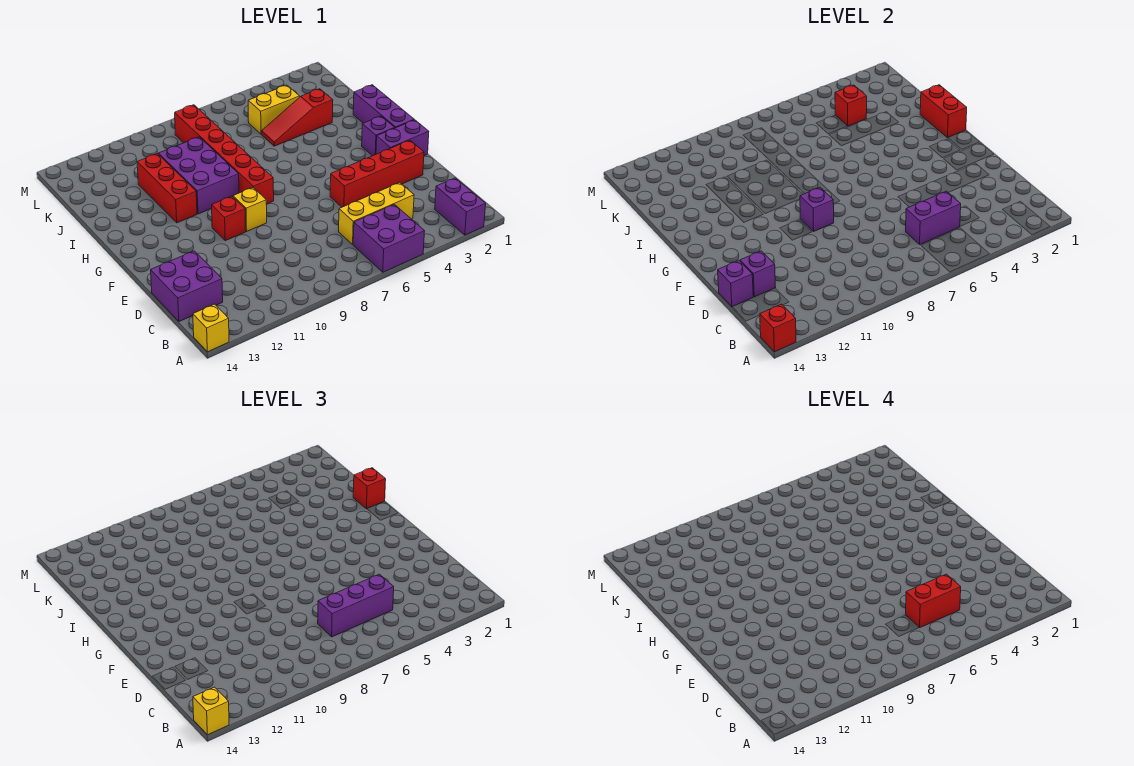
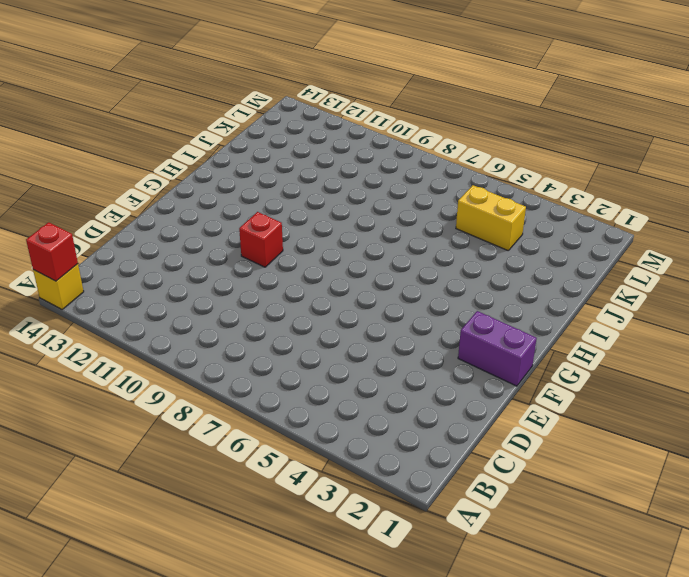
none -> purple 1x2 brick [435,178,486,235]
none -> purple 2x2 brick [353,204,425,272]
none -> yellow 1x3 brick [339,182,414,244]

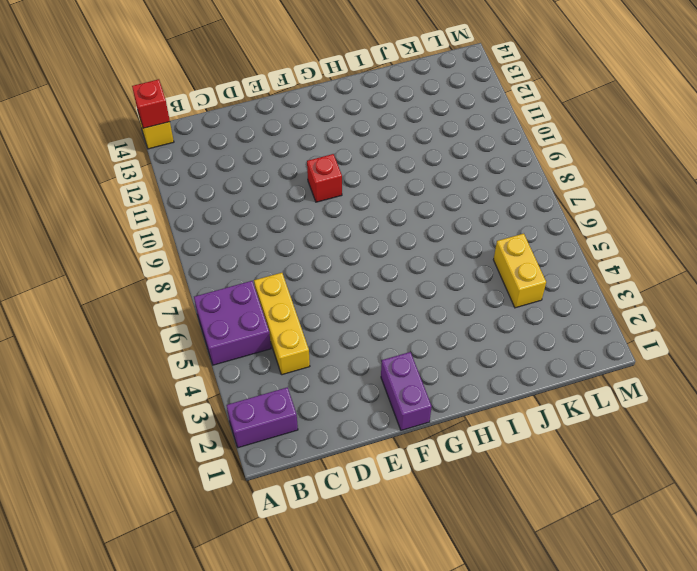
none -> purple 2x2 brick [151,251,223,321]
none -> red 1x4 brick [330,140,424,207]
none -> yellow 1x1 brick [233,188,267,231]

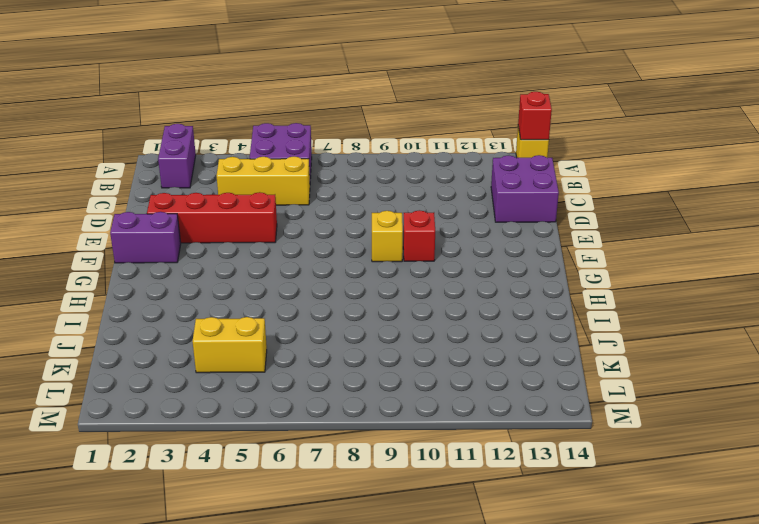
none -> purple 1x3 brick [353,85,414,128]
none -> purple 1x1 brick [362,116,395,156]
none -> red 1x6 brick [175,105,274,204]

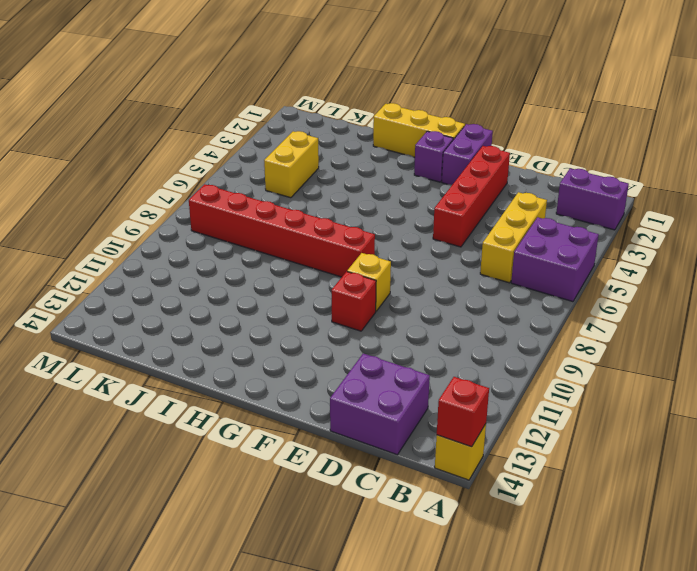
yellow 1x3 brick [373,103,465,157] -> purple 1x3 brick [353,85,414,128]
none -> purple 2x3 brick [158,137,239,214]
none -> red 1x3 brick [137,154,197,223]
none -> red 1x3 slope [262,89,333,146]

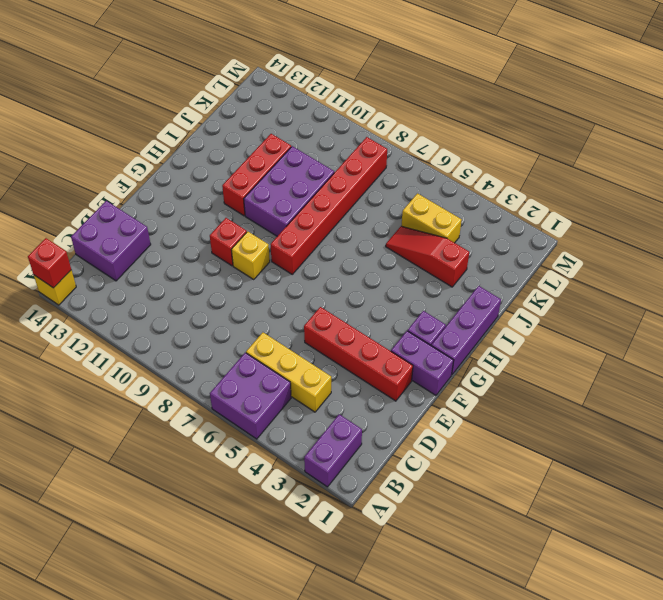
none -> purple 1x2 brick [906,191,961,244]
none -> purple 1x1 brick [740,251,776,297]
none -> purple 1x1 brick [718,261,753,307]

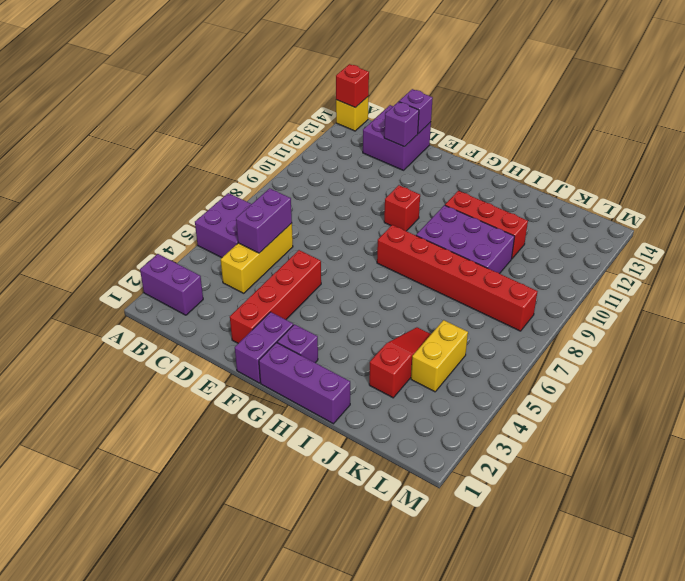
none -> yellow 1x1 brick [233,188,267,231]
none -> purple 1x1 brick [800,188,834,231]
none -> red 1x2 brick [920,85,967,138]

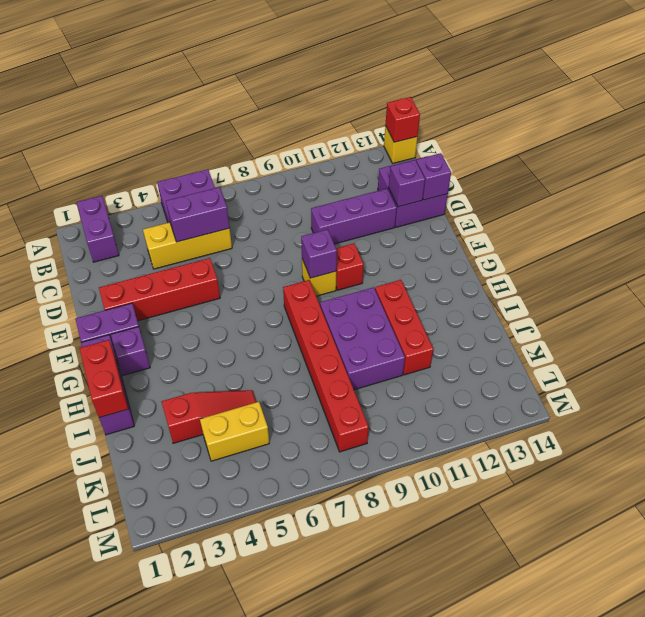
purple 1x3 brick [311,189,397,244] -> purple 1x3 brick moved to [318,574,394,637]
none -> red 1x1 brick [835,85,867,126]
none -> yellow 1x1 brick [193,687,229,735]
none -> red 1x1 brick [353,468,386,509]

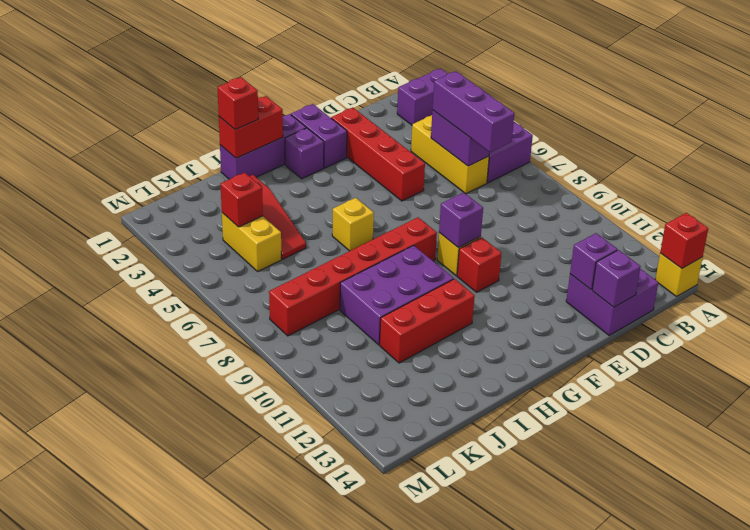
yellow 1x1 brick [332,198,374,251] -> yellow 1x1 brick moved to [193,687,229,735]
none -> red 1x2 brick [906,574,961,628]

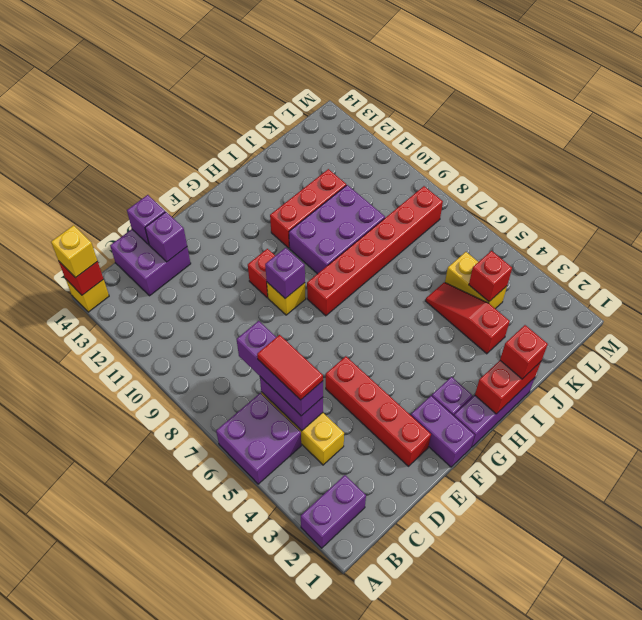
red 1x2 tile [257,335,323,400] -> red 1x2 brick [906,574,961,628]

